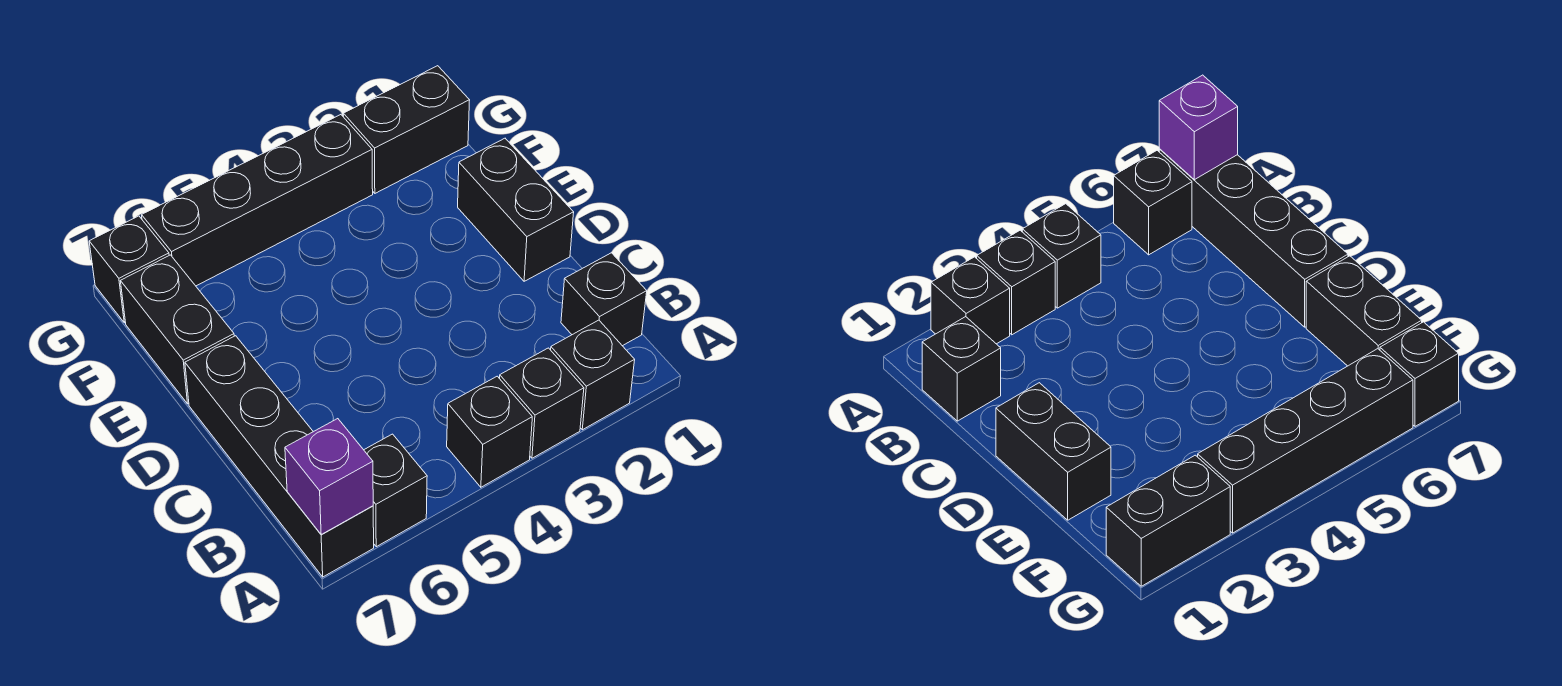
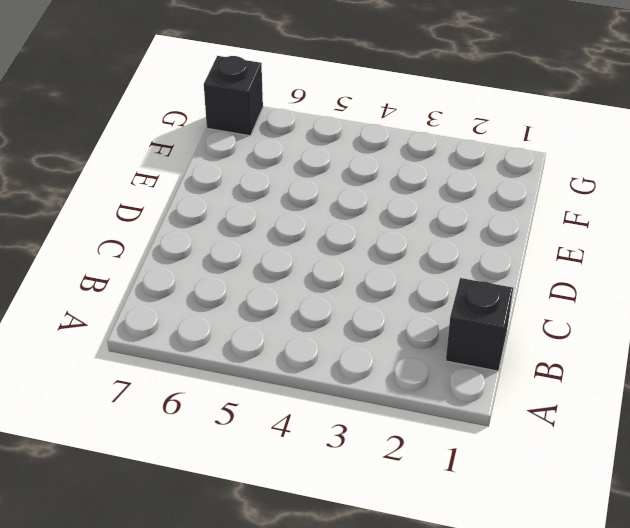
none -> black 1x1 brick [551,320,635,430]
none -> black 1x1 brick [500,348,584,458]
none -> black 1x1 brick [447,376,532,487]

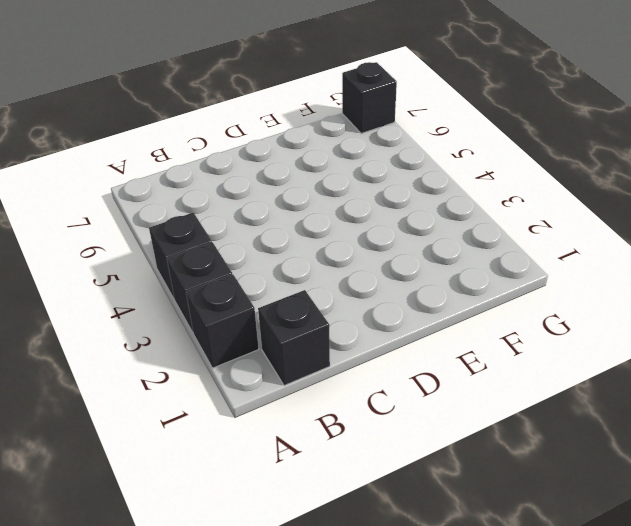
none -> black 1x1 brick [364,434,427,547]
none -> black 1x4 brick [185,336,374,577]
none -> black 1x2 brick [458,138,574,281]

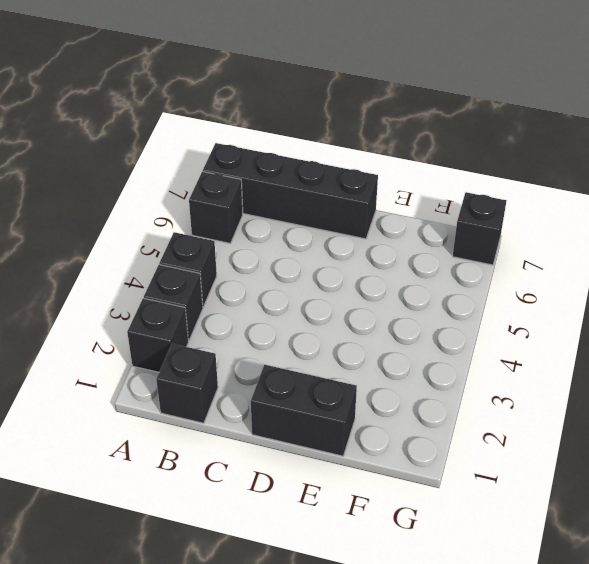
none -> black 1x2 brick [121,255,234,404]
none -> black 1x2 brick [343,66,470,193]
none -> black 1x4 brick [142,115,373,286]

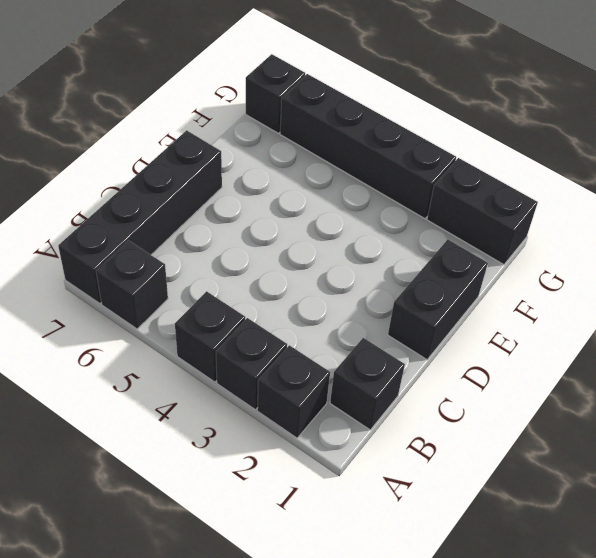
none -> black 1x2 brick [121,255,234,404]
none -> purple 1x1 brick [285,419,373,534]

